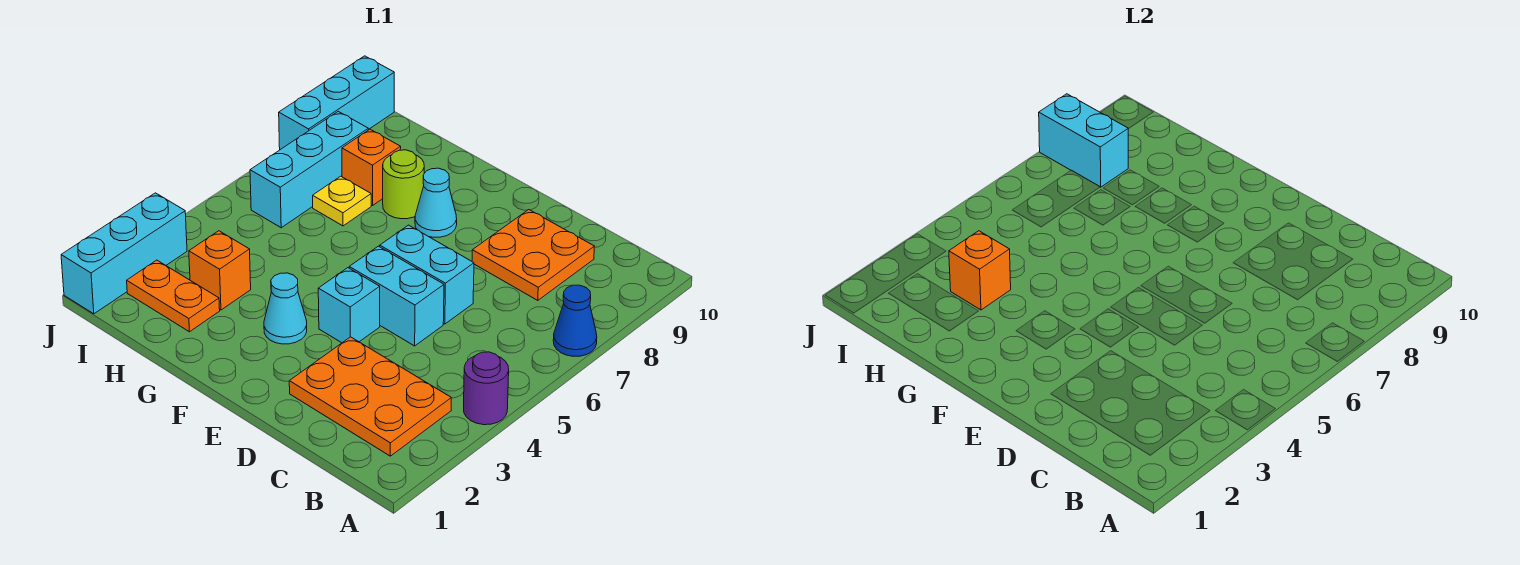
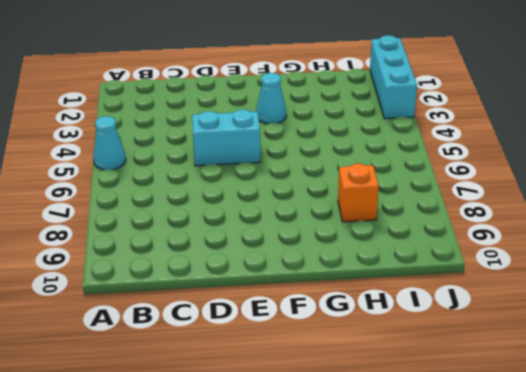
cyan 1x1 cone [93,116,126,170] -> cyan 1x1 cone moved to [415,168,457,237]
none -> purple 1x1 round brick [464,352,509,425]
none -> blue 1x1 cone [553,285,597,356]
none -> orange 2x3 plate [289,337,451,456]

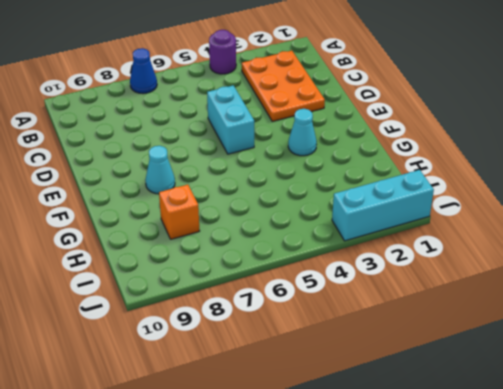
none -> orange 2x2 plate [472,210,594,301]
none -> cyan 1x2 brick [380,225,474,324]
none -> cyan 1x1 brick [318,268,380,343]

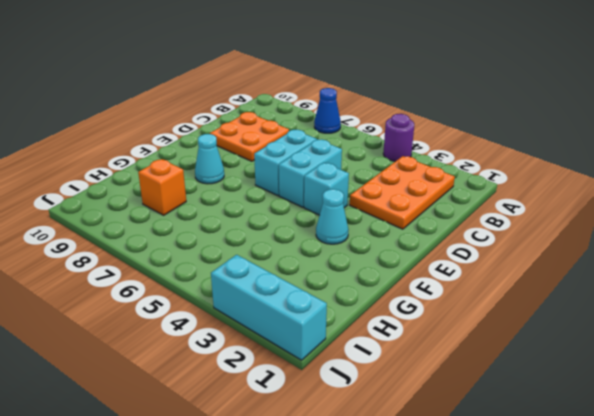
none -> lime 1x1 round brick [383,150,424,219]
none -> orange 1x2 plate [127,260,220,332]
none -> orange 1x1 brick [189,231,251,310]

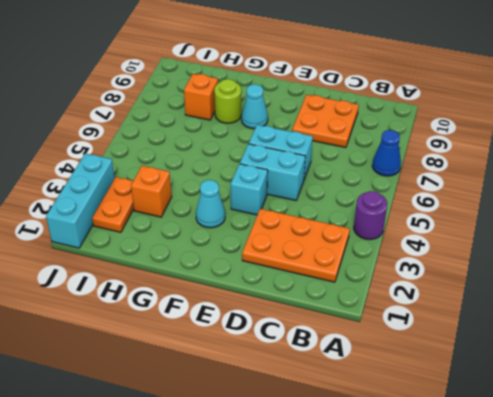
orange 1x2 plate [92,177,134,232] -> orange 1x2 plate turned to [127,260,220,332]
none -> yellow 1x1 plate [313,176,371,226]
none -> cyan 1x3 brick [250,111,368,228]
none -> cyan 1x3 brick [279,56,394,150]

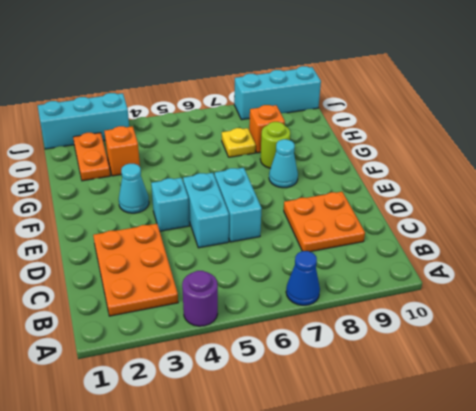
none -> cyan 1x3 brick [250,111,368,228]
none -> orange 1x1 brick [949,231,1011,310]
none -> cyan 1x2 brick [1039,94,1128,187]

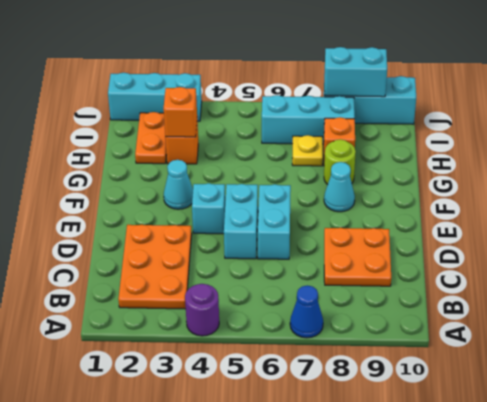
cyan 1x2 brick [324,47,387,97] -> cyan 1x2 brick turned to [1039,94,1128,187]

